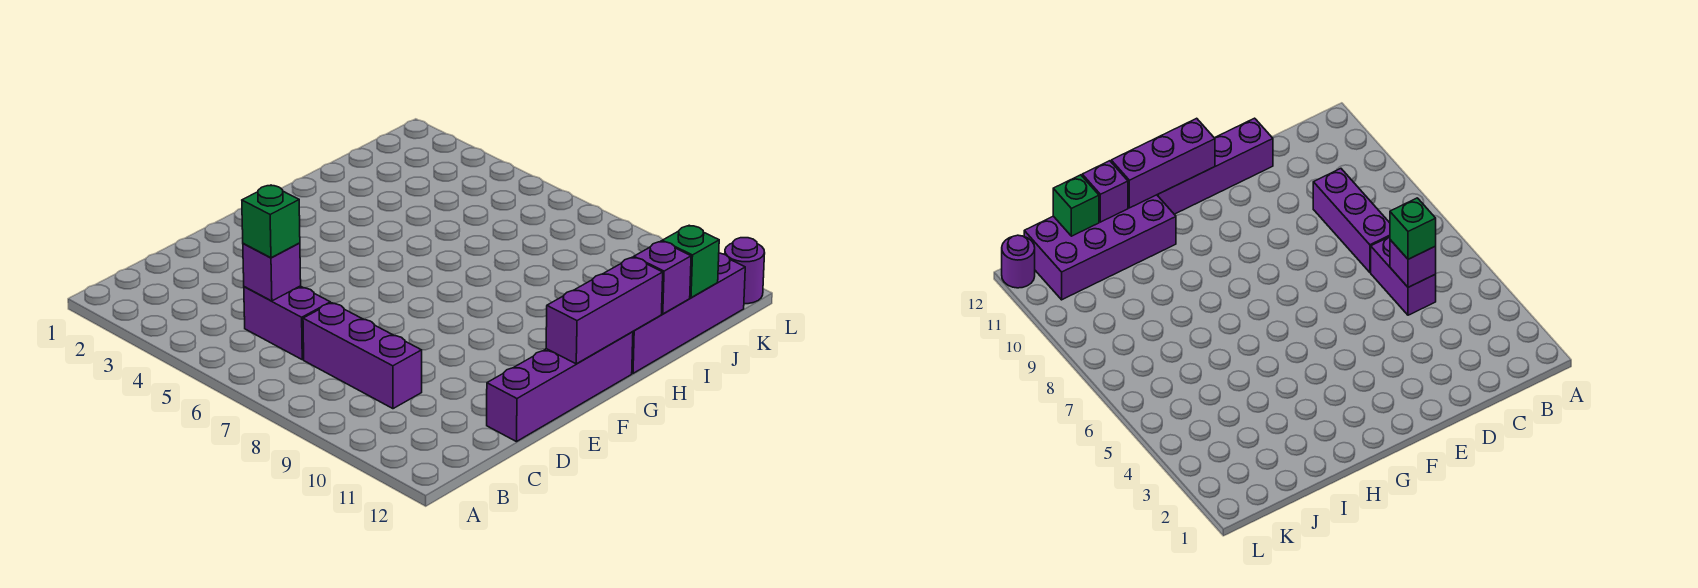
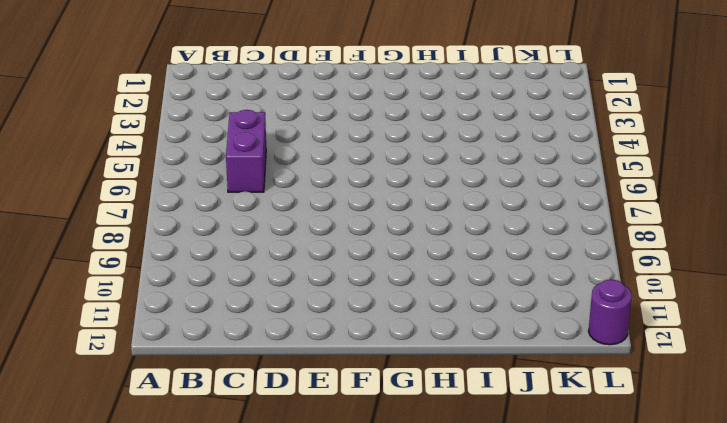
none -> purple 1x3 brick [303,303,422,409]
none -> purple 1x4 brick [487,332,633,442]

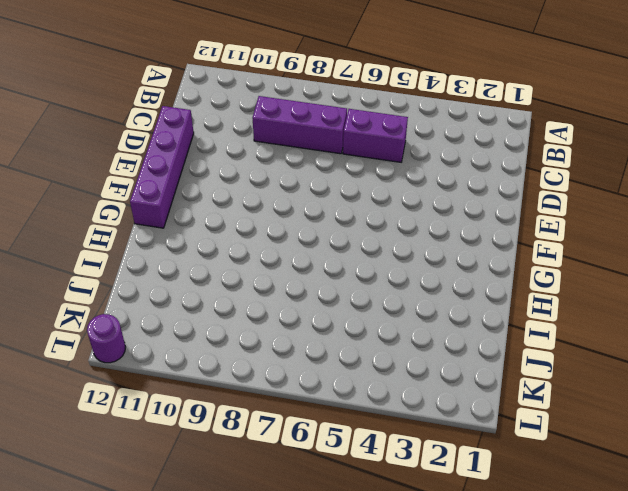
none -> purple 2x4 brick [632,253,745,373]
none -> purple 1x1 brick [243,243,301,301]

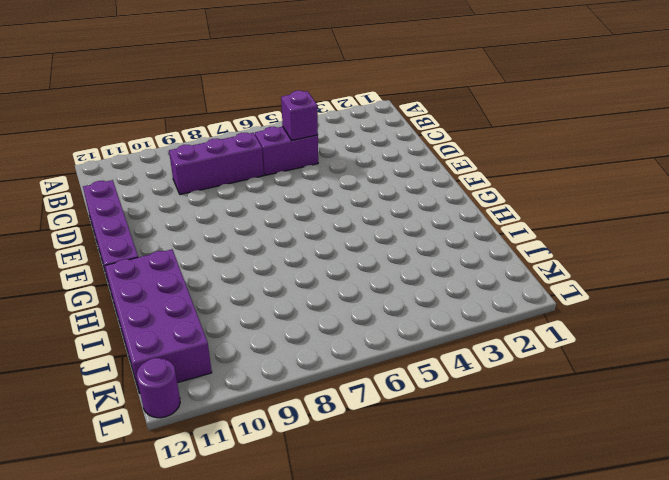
none -> purple 1x3 brick [546,257,663,364]
none -> purple 1x1 brick [634,241,691,314]

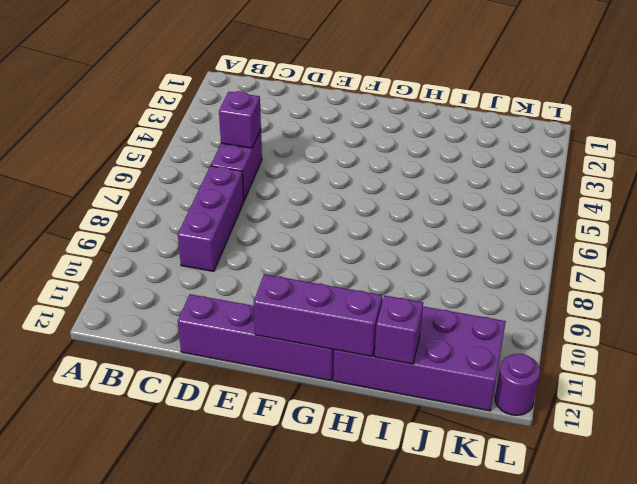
none -> green 1x1 brick [662,225,719,298]
none -> green 1x1 brick [242,185,300,258]

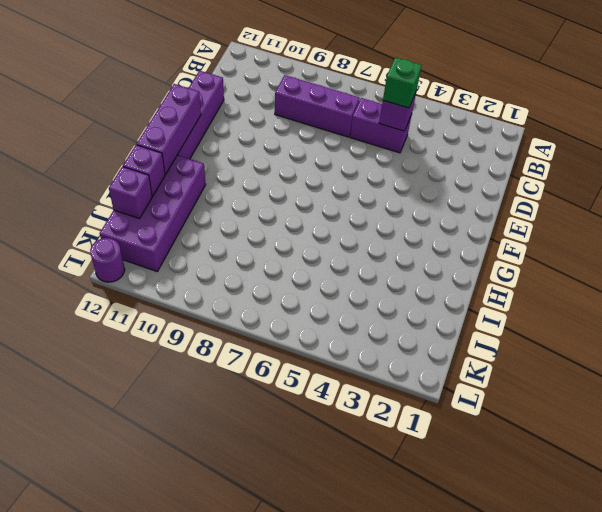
purple 1x1 brick [109,167,152,219] -> green 1x1 brick [662,225,719,298]

